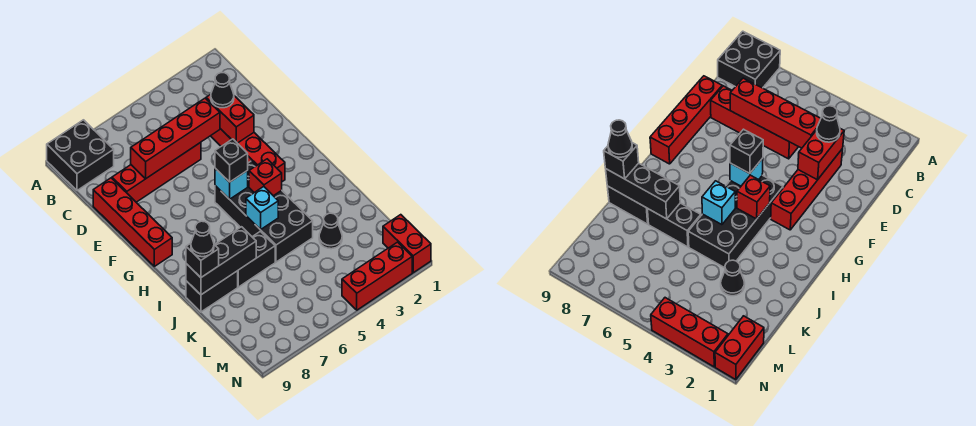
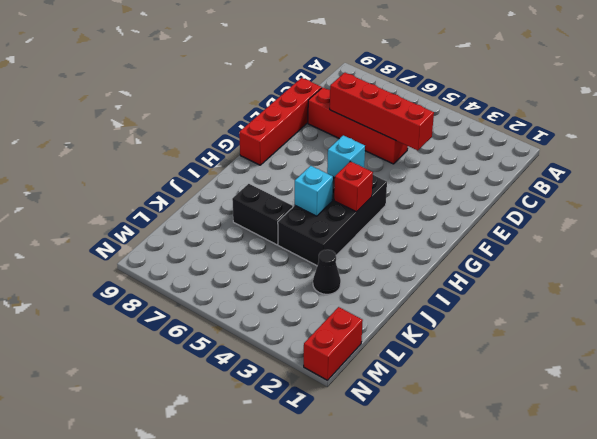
none -> black 2x2 brick [47,120,114,190]
none -> red 1x4 brick [211,129,285,182]
none -> black 1x2 brick [186,271,238,312]

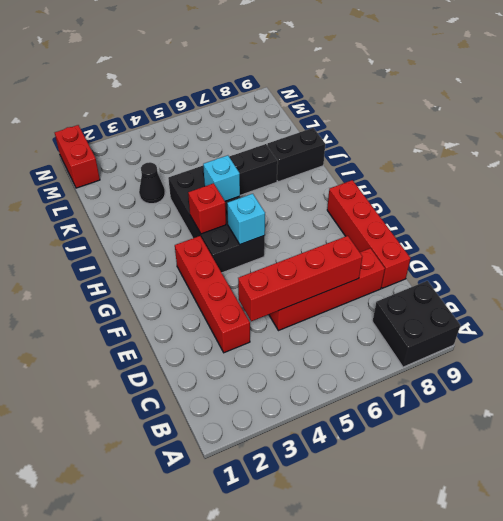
none -> red 1x3 brick [342,242,412,310]
none -> red 1x2 brick [206,94,254,143]
none -> black 1x3 brick [186,227,256,295]

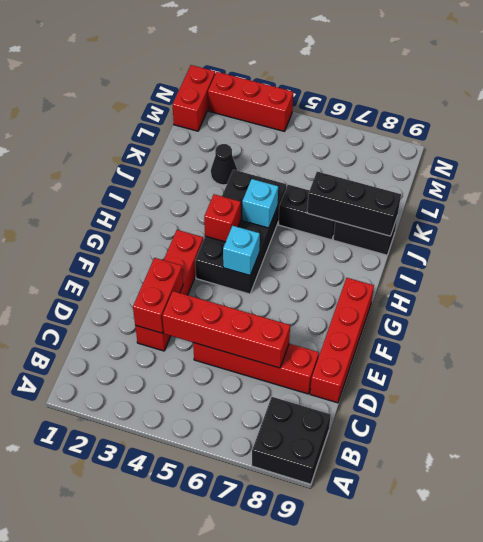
none -> black 1x1 cone [211,73,234,108]
none -> black 1x1 brick [215,139,248,182]
none -> black 1x1 brick [186,243,219,277]

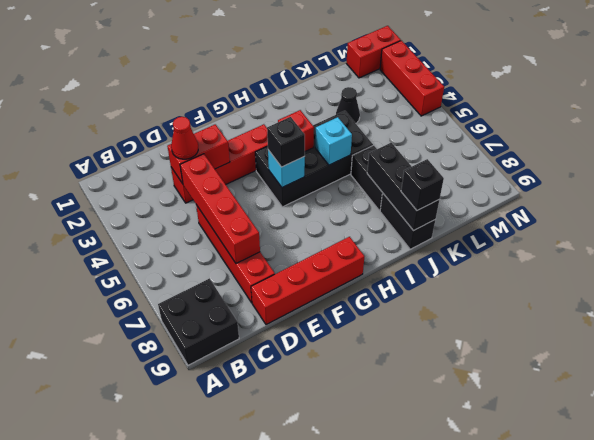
red 1x1 cone [171,117,198,159] -> black 1x1 cone [211,73,234,108]
none -> black 1x1 cone [191,221,214,257]

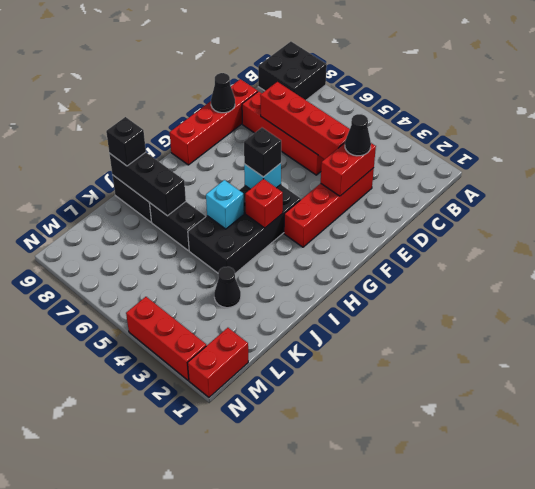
black 1x1 cone [211,73,235,113] -> black 1x1 cone moved to [191,221,214,257]

